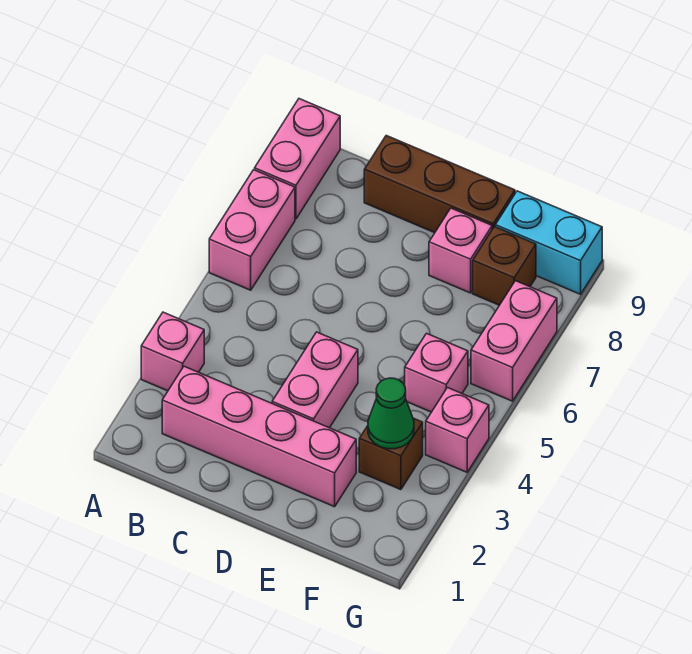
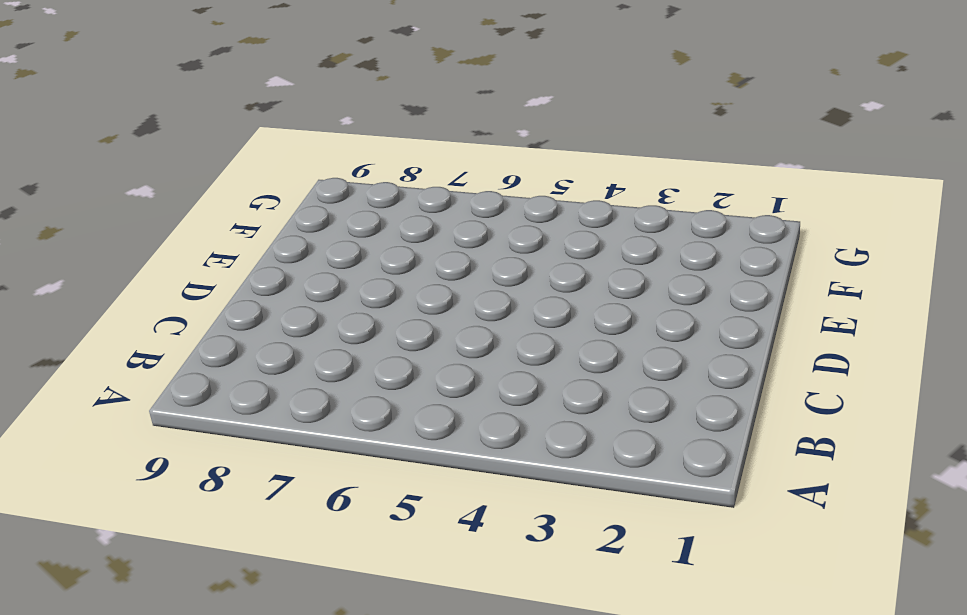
none -> pink 1x1 brick [141,312,204,391]
none -> pink 1x2 brick [209,170,295,290]
none -> pink 1x2 brick [255,99,340,219]

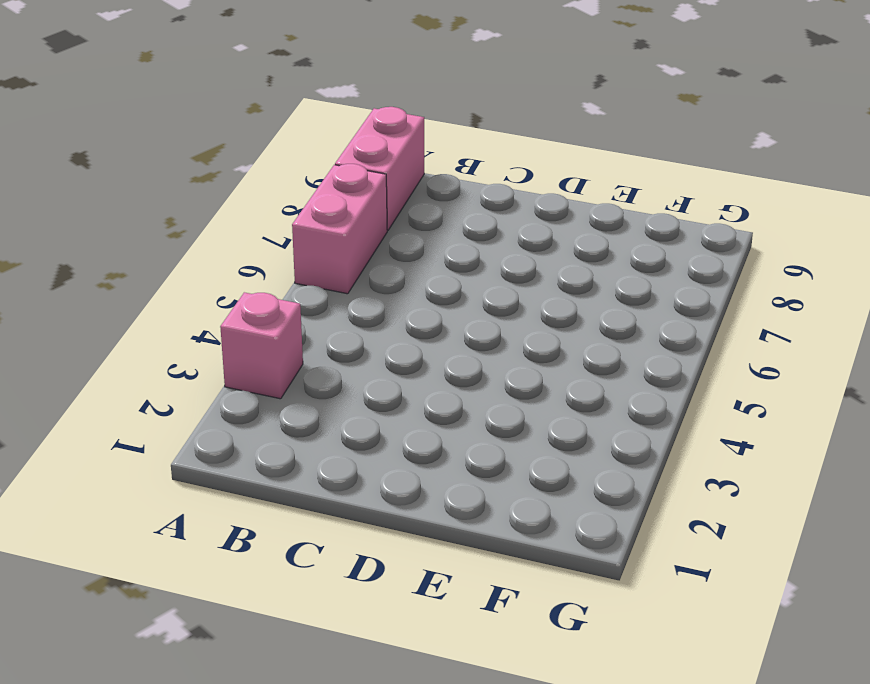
none -> pink 1x4 brick [162,366,356,507]
none -> brown 1x3 brick [364,136,515,233]
none -> pink 1x2 brick [272,332,358,428]

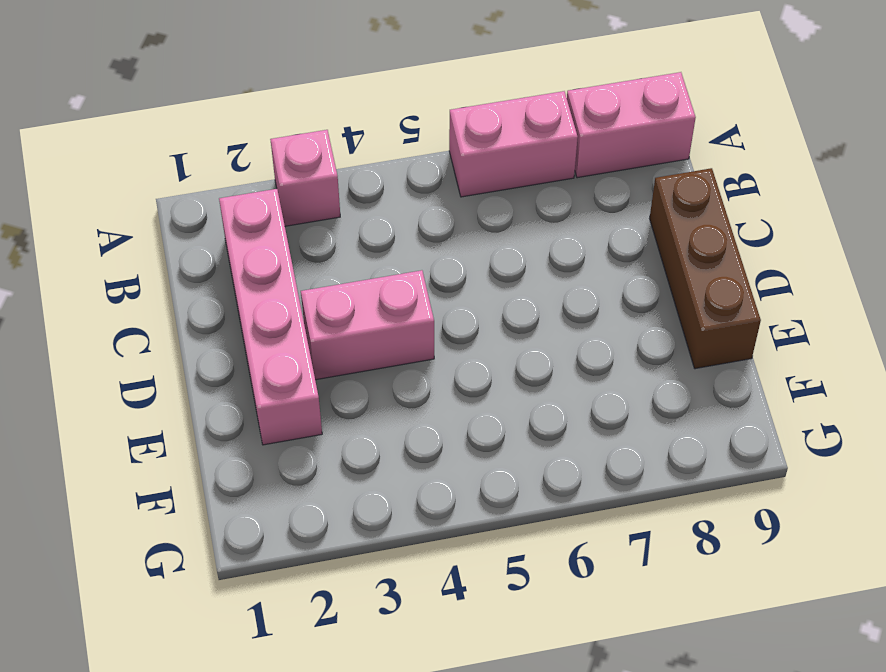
none -> pink 1x1 brick [429,208,492,293]
none -> brown 1x1 brick [359,418,423,490]
none -> pink 1x1 brick [405,333,468,412]

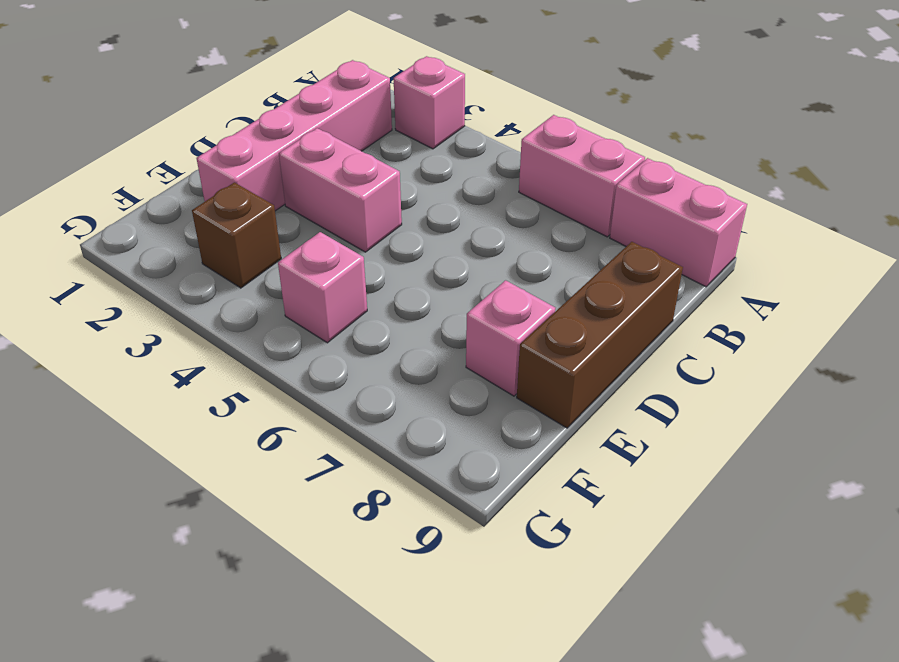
none -> brown 1x1 brick [473,227,536,305]
none -> cyan 1x2 brick [495,191,602,294]
none -> pink 1x1 brick [426,388,489,472]

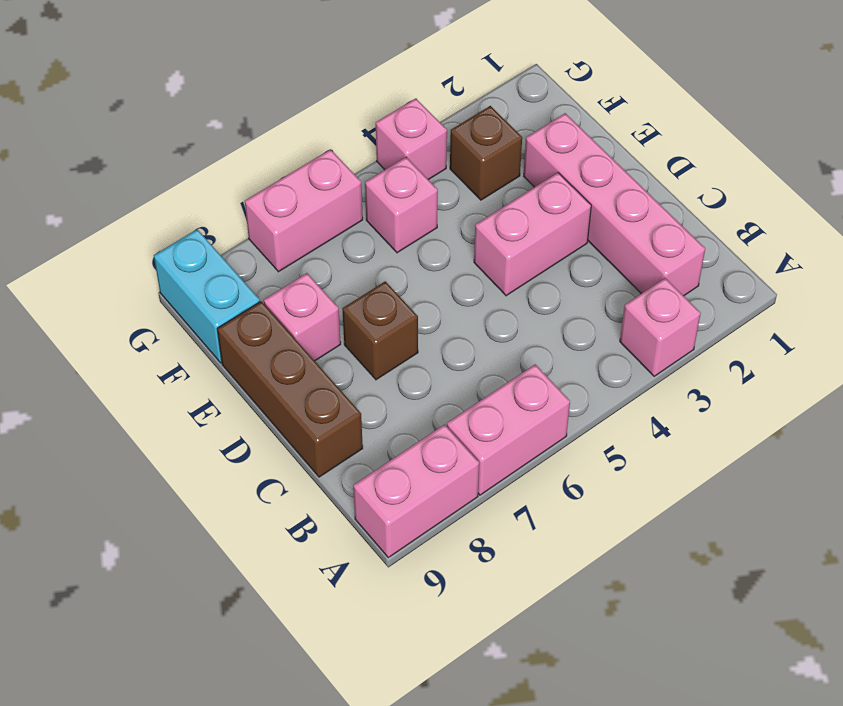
brown 1x1 brick [342,281,418,380] -> brown 1x1 brick moved to [473,227,536,305]
none -> green 1x1 cone [368,378,414,449]

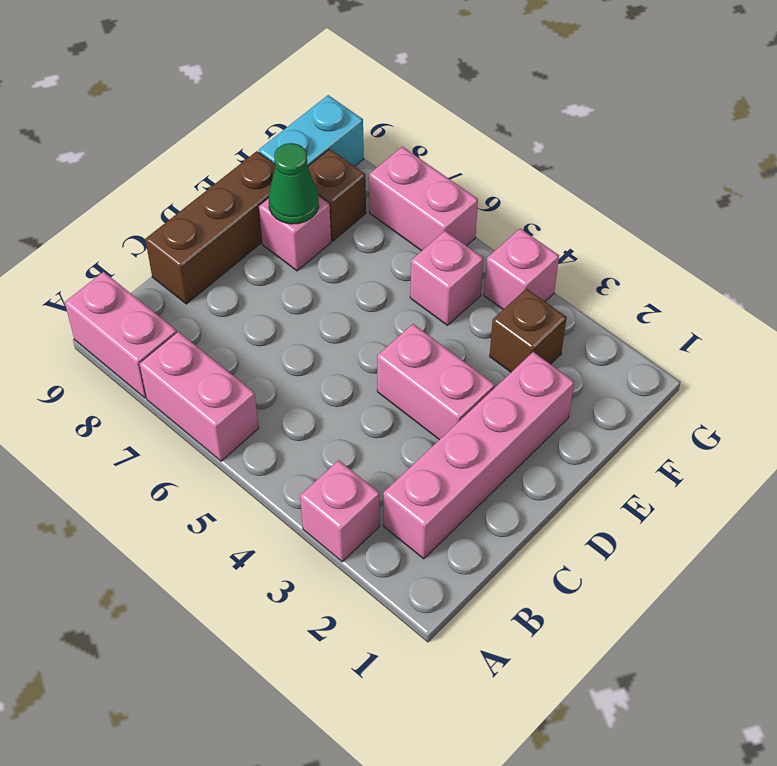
green 1x1 cone [269,143,319,224] -> green 1x1 cone moved to [368,378,414,449]

